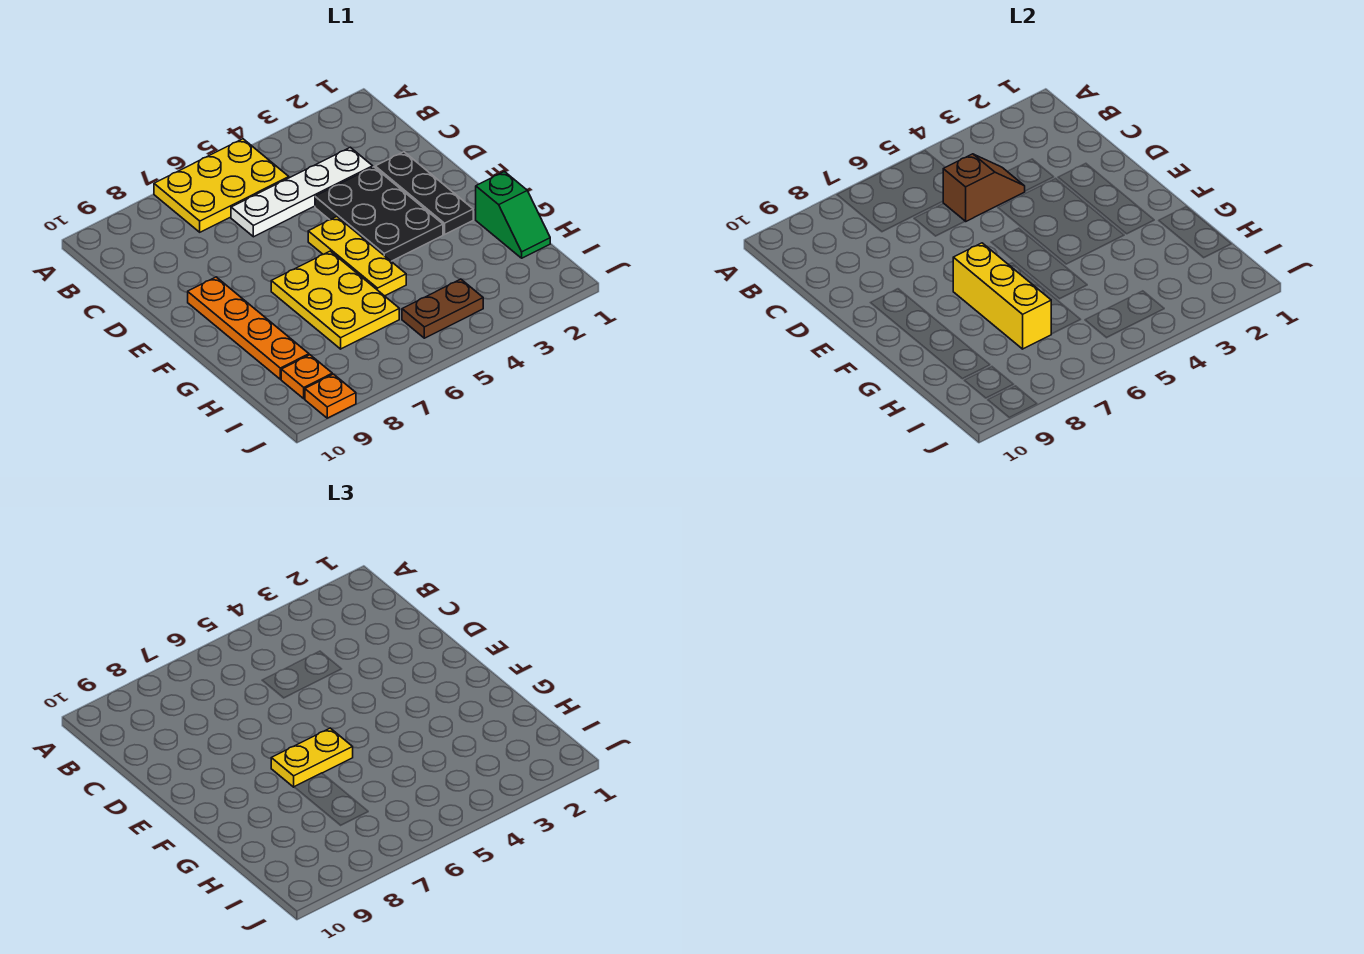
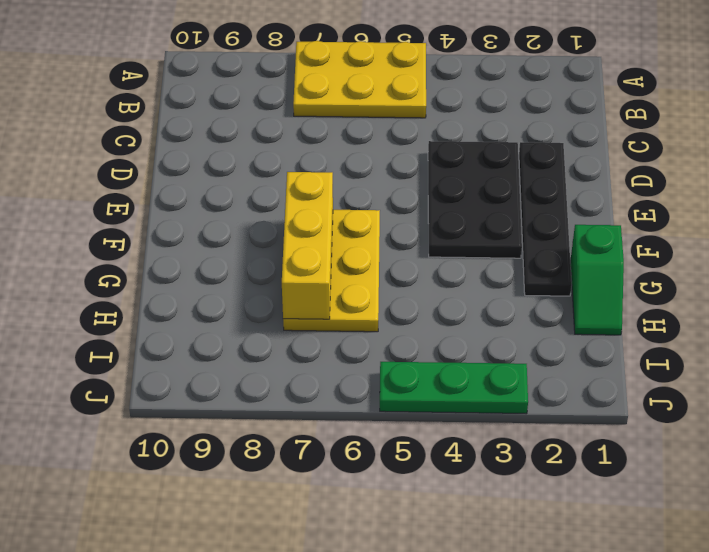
black 1x4 plate [519,142,572,296] -> black 1x3 plate [375,152,473,234]
green 1x3 plate [380,362,528,414] -> none
none -> white 1x4 plate [231,147,373,237]
none -> yellow 1x3 plate [308,217,406,296]
none -> orange 1x4 plate [188,277,309,379]

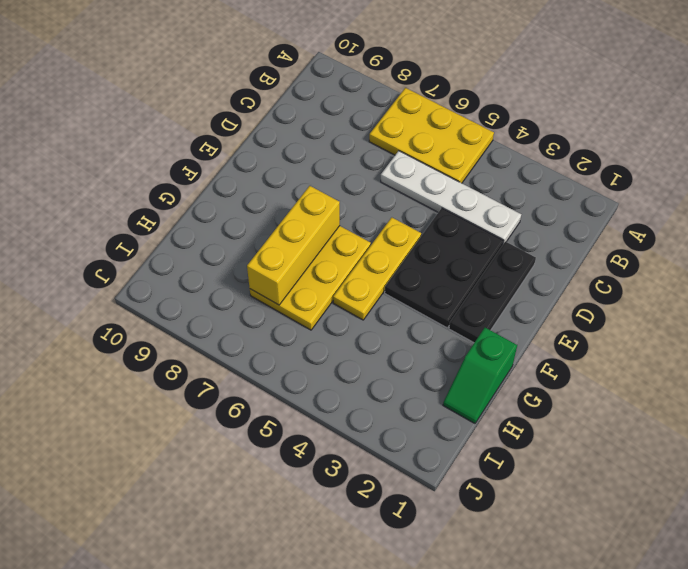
none -> orange 1x4 plate [188,277,309,379]
none -> brown 1x2 plate [402,279,483,338]
none -> orange 1x1 plate [281,355,332,399]

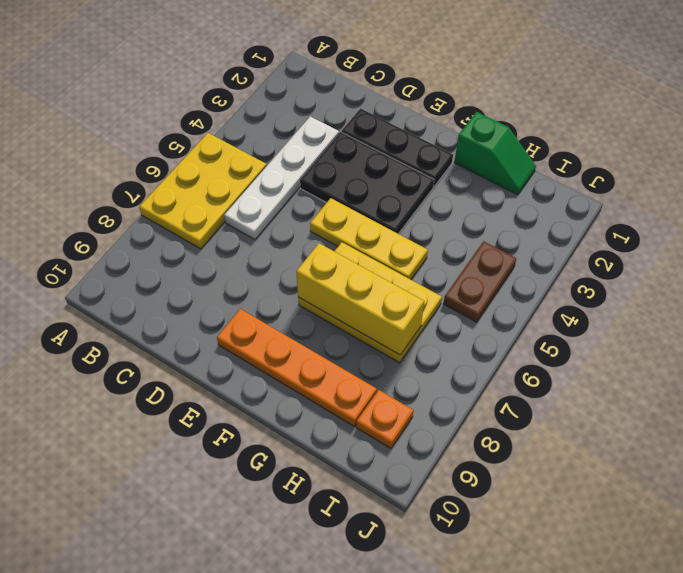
none -> orange 1x1 plate [305,374,356,418]
none -> brown 1x2 slope [943,154,1025,221]
none -> yellow 1x2 plate [271,728,353,787]

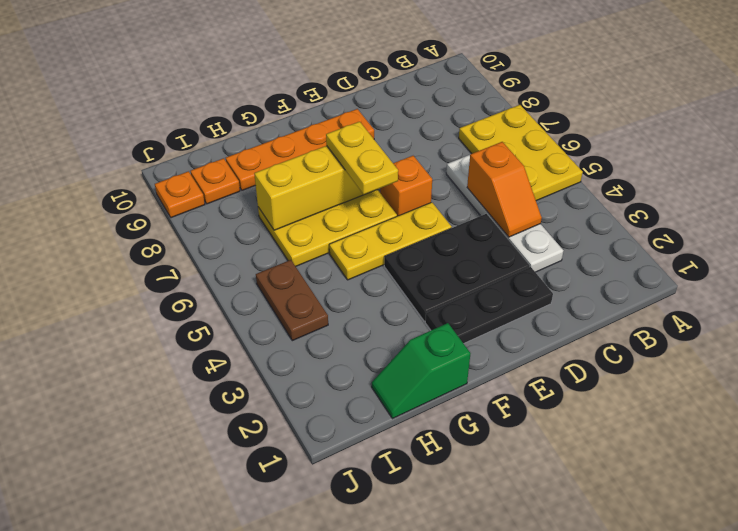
orange 1x2 slope [467,142,542,237] -> brown 1x2 slope [943,154,1025,221]
orange 1x1 brick [380,156,432,216] -> none

